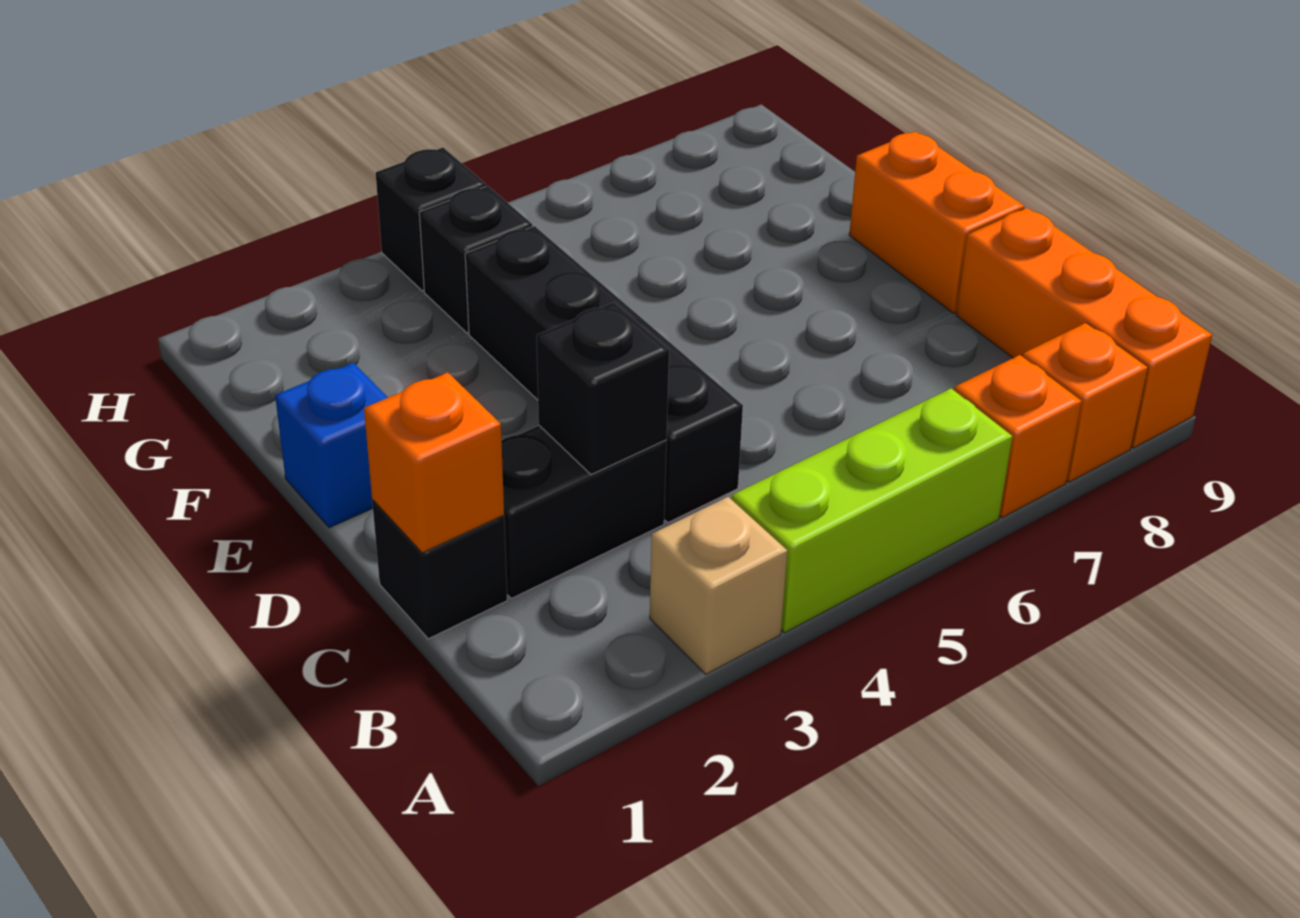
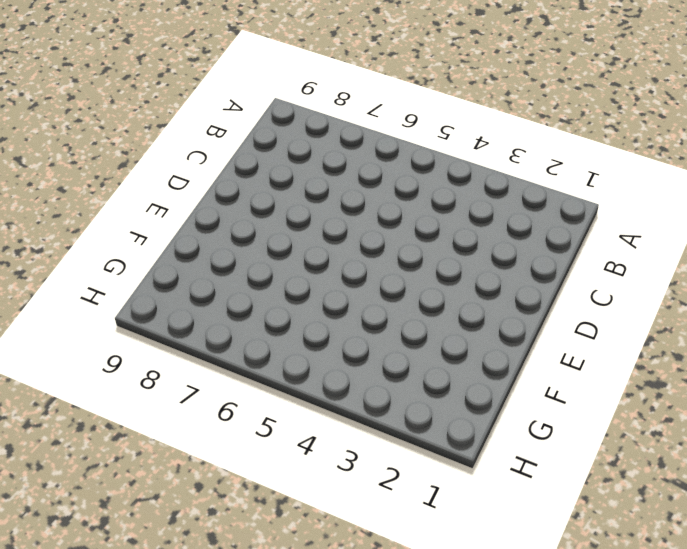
none -> tan 1x1 brick [650,497,787,674]
none -> lime 1x3 brick [732,388,1012,633]
none -> orange 1x1 brick [954,355,1082,518]

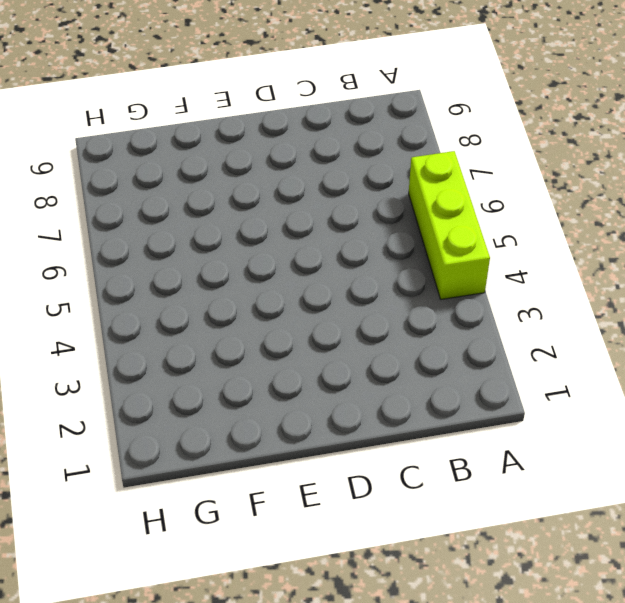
none -> tan 1x1 brick [650,497,787,674]
none -> orange 1x1 brick [954,355,1082,518]
none -> orange 1x1 brick [1023,323,1148,482]

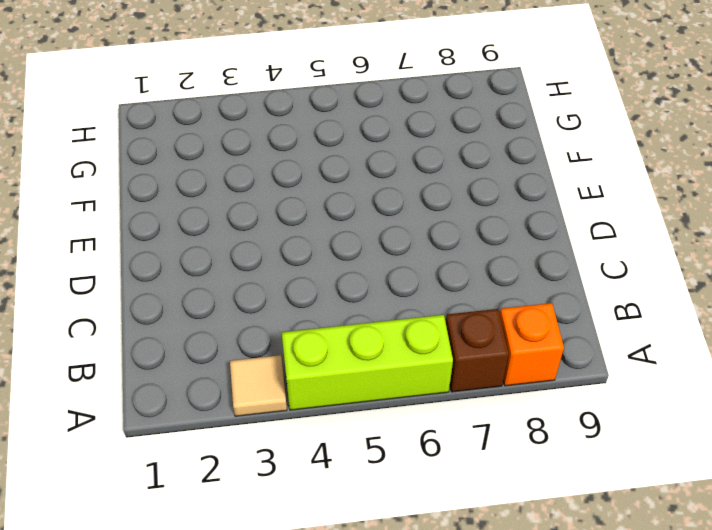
tan 1x1 tile [230,355,287,416] -> tan 1x1 brick [650,497,787,674]
brown 1x1 brick [446,309,509,392] -> orange 1x1 brick [954,355,1082,518]
none -> orange 1x3 brick [956,208,1212,448]
none -> black 1x1 brick [372,500,507,639]
none -> black 1x2 brick [502,426,667,598]

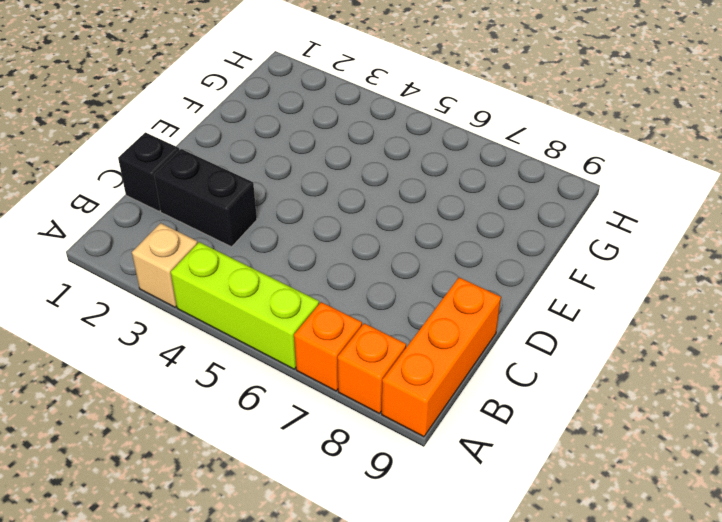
none -> black 1x4 brick [465,226,743,522]
none -> orange 1x2 brick [849,131,1024,313]
none -> blue 1x1 brick [275,363,388,528]

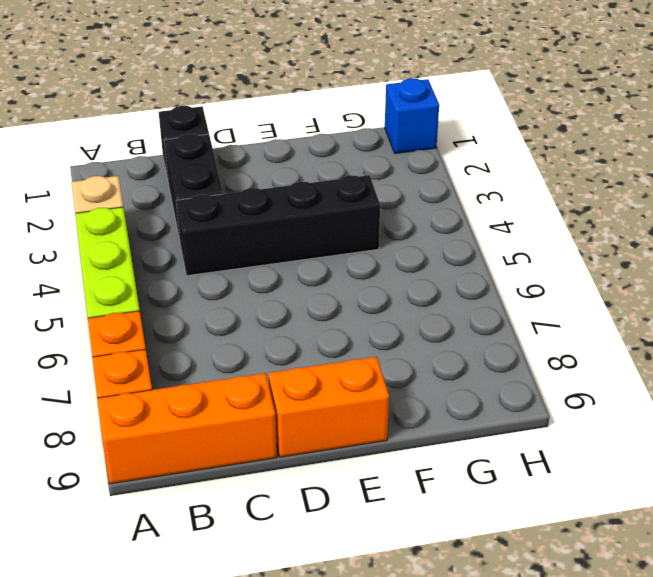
blue 1x1 brick [385,78,439,153] -> blue 1x1 brick moved to [275,363,388,528]
none -> black 1x1 brick [419,186,532,333]
none -> black 1x1 brick [376,148,486,291]
none -> orange 1x1 brick [364,373,504,553]

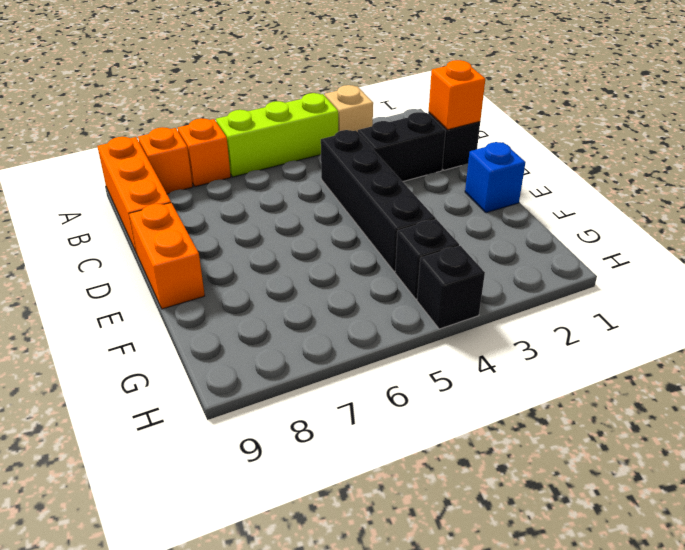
none -> black 1x1 brick [537,302,669,475]

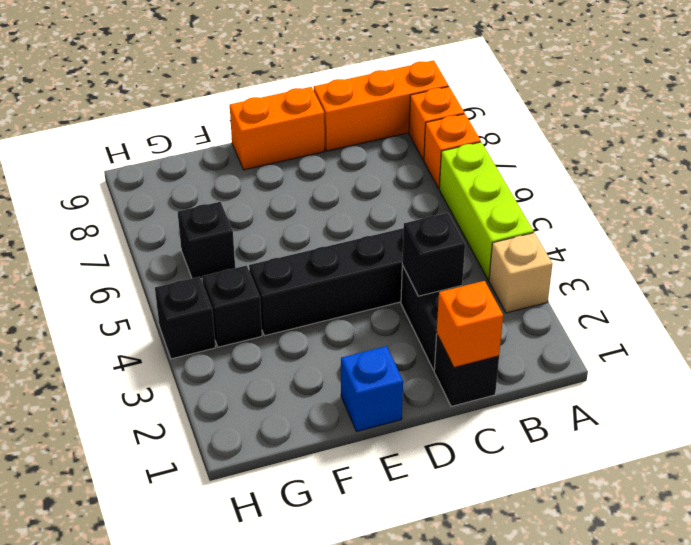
black 1x1 brick [178,202,235,279] -> none

